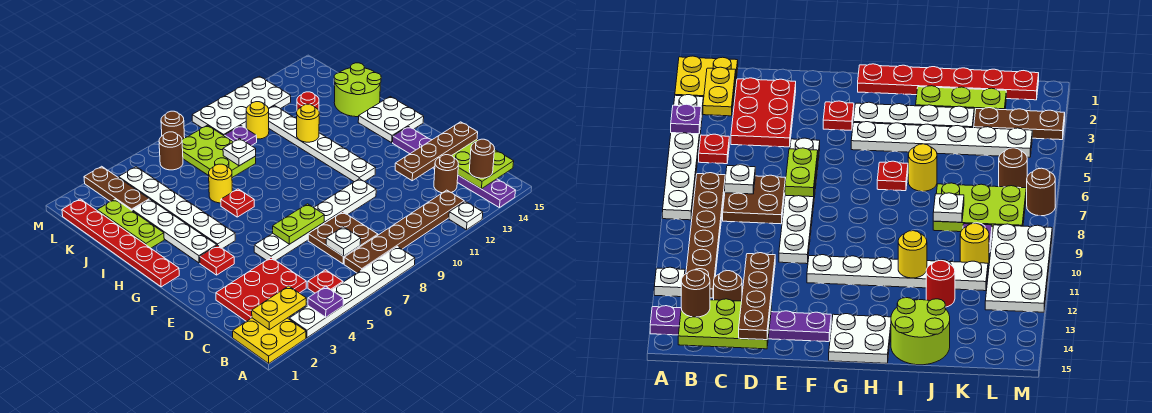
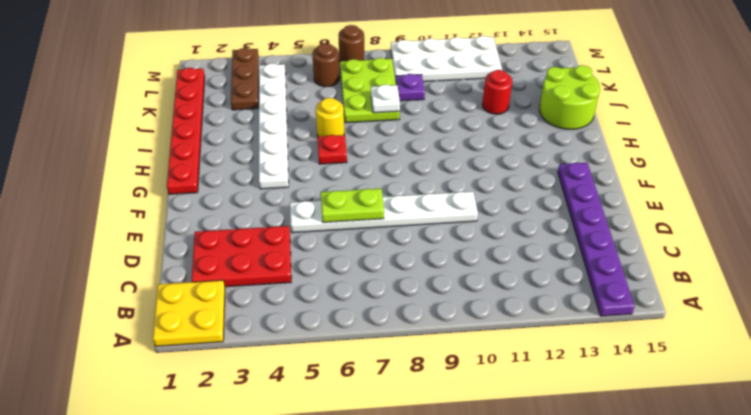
none -> white 1x6 plate [289,247,415,338]
none -> white 1x1 plate [449,201,483,230]
none -> red 1x1 plate [308,270,343,293]
none -> brown 1x6 plate [344,190,464,273]

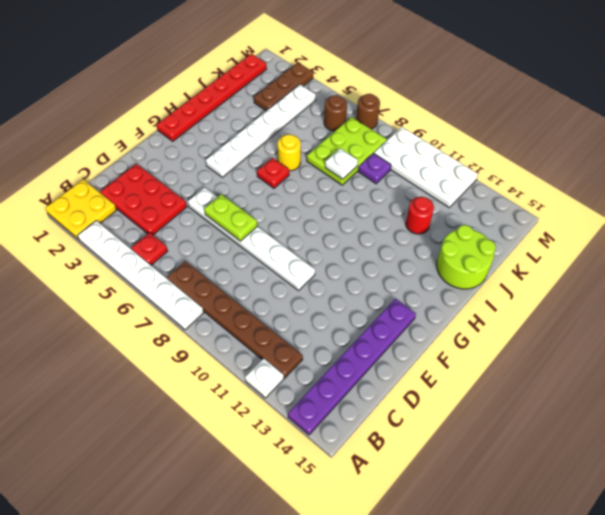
none -> brown 2x2 plate [308,212,378,264]
none -> brown 1x1 round brick [434,155,458,193]
none -> red 1x1 plate [200,245,234,275]
none -> white 1x6 plate [269,106,376,182]

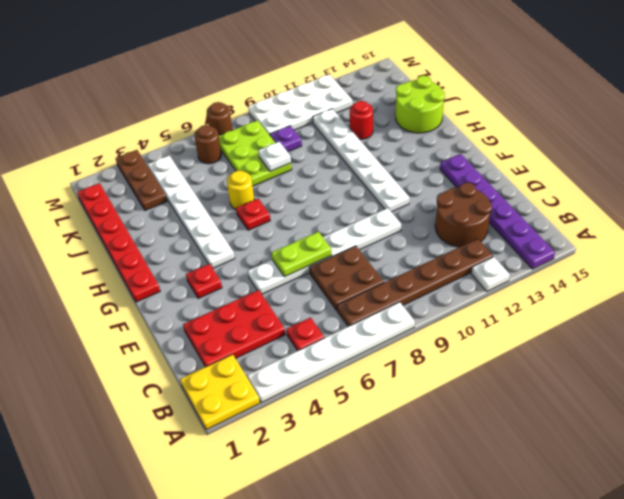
brown 2x2 round brick [435,183,492,247] -> brown 1x1 round brick [434,155,458,193]
none -> white 1x4 plate [132,199,217,263]
none -> white 2x2 plate [358,97,424,143]
none -> lime 1x3 plate [97,199,164,248]
none -> yellow 1x1 round brick [246,102,269,139]

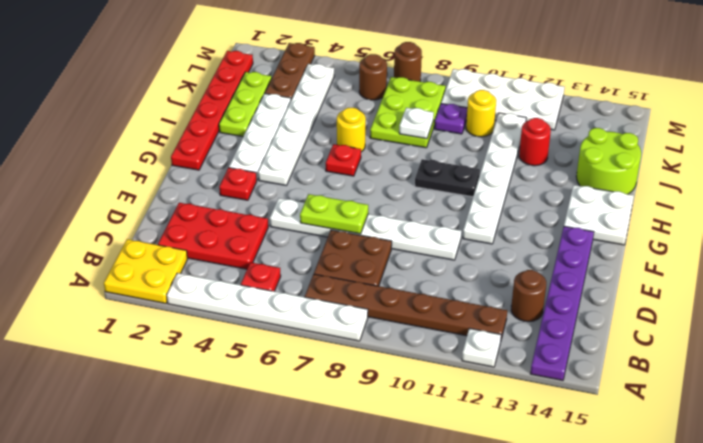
black 1x2 plate [415,159,480,197] -> none
none -> purple 1x1 plate [308,286,344,317]
none -> yellow 1x2 plate [252,286,306,330]
none -> lime 2x3 plate [452,140,514,189]
none -> white 1x1 plate [326,227,361,256]

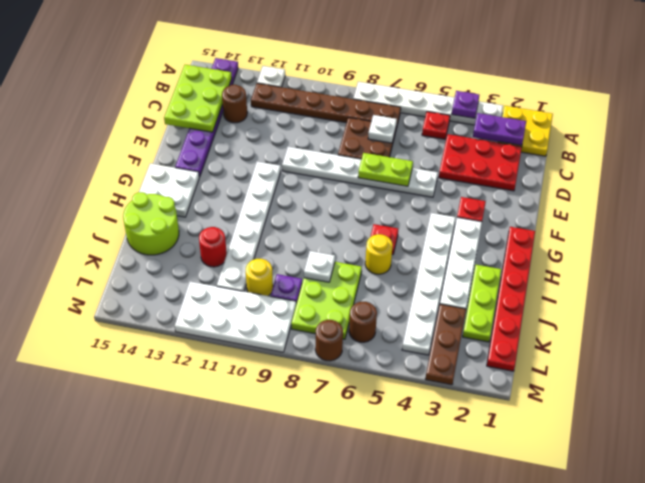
purple 1x2 plate [473,113,526,146] -> yellow 1x2 plate [252,286,306,330]
none -> yellow 1x1 round brick [297,104,319,142]
none -> brown 1x1 round brick [469,139,495,178]
none -> brown 1x4 plate [395,122,478,181]

